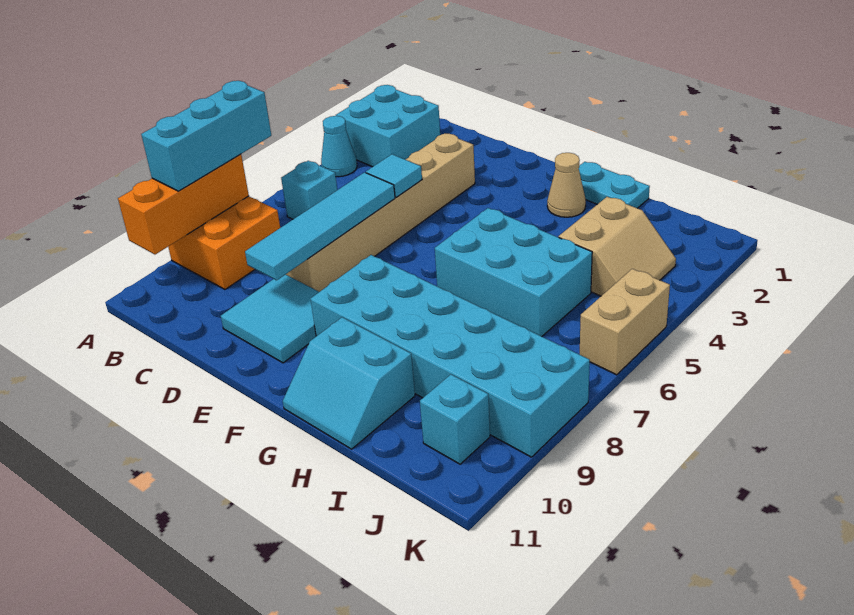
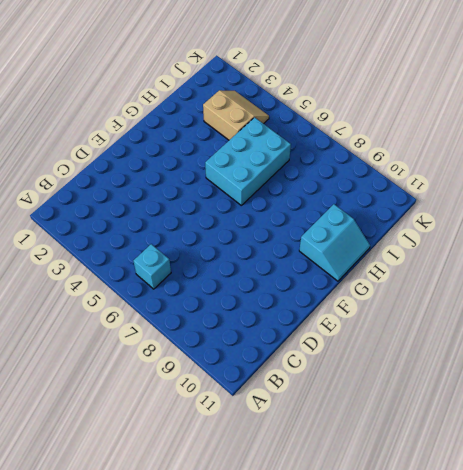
none -> cyan 2x2 brick [336,85,440,167]
none -> cyan 1x1 cone [321,116,357,177]
none -> orange 2x2 brick [168,196,280,289]

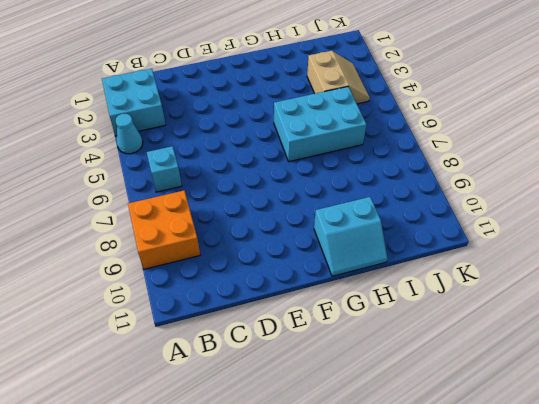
none -> tan 1x6 brick [286,133,475,292]
none -> cyan 2x2 tile [221,274,319,363]
none -> cyan 2x6 brick [311,255,590,457]

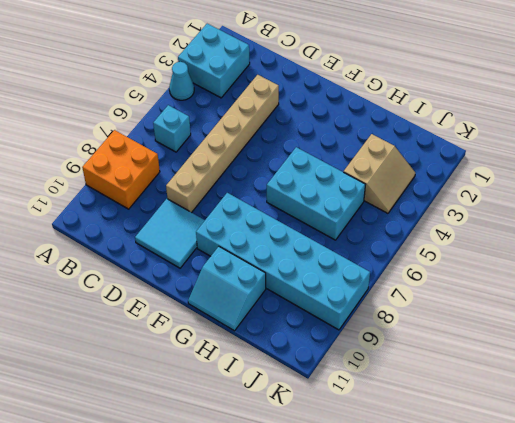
none -> cyan 1x2 plate [579,162,650,208]
none -> tan 1x1 cone [547,153,586,217]
none -> cyan 1x1 brick [420,375,490,464]

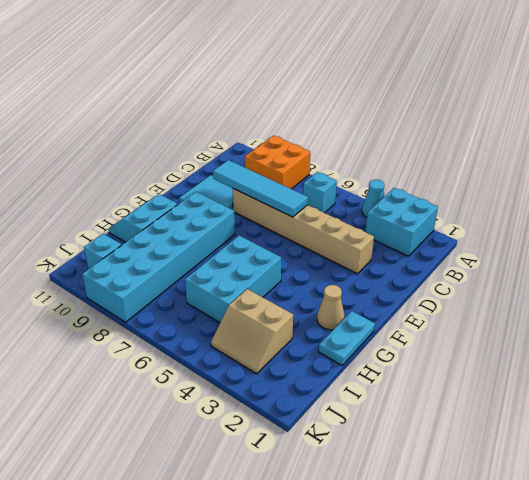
none -> tan 1x2 brick [580,269,670,375]
none -> orange 1x3 brick [118,154,249,254]
none -> cyan 1x1 tile [366,154,422,197]

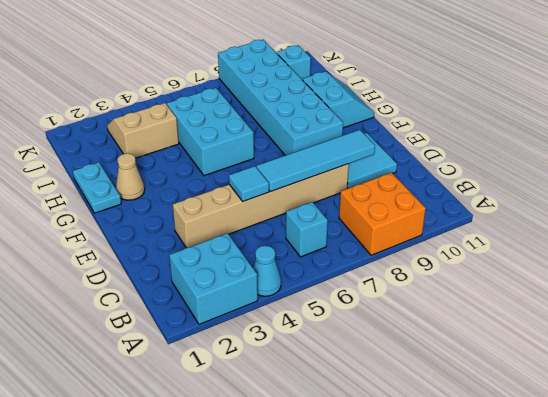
none -> tan 1x2 brick [580,269,670,375]
none -> orange 1x3 brick [118,154,249,254]
none -> cyan 1x3 brick [141,81,271,191]

